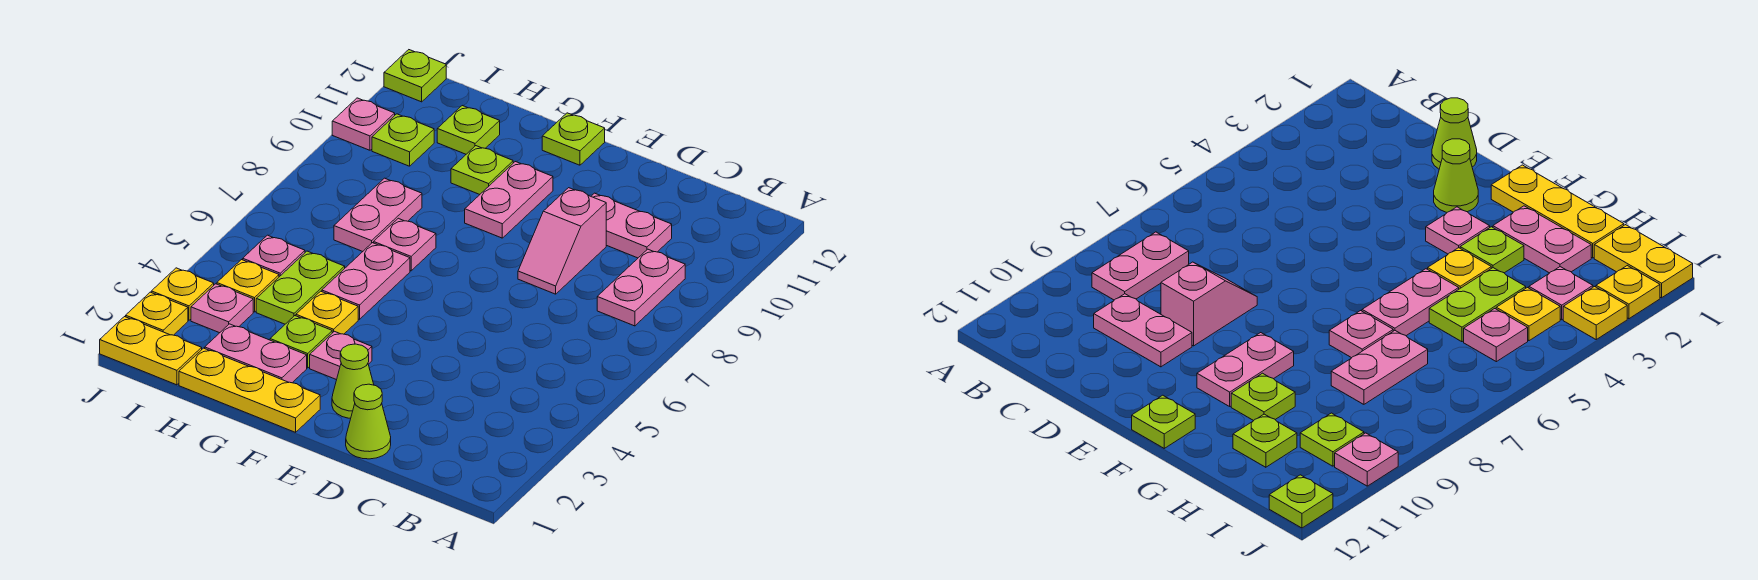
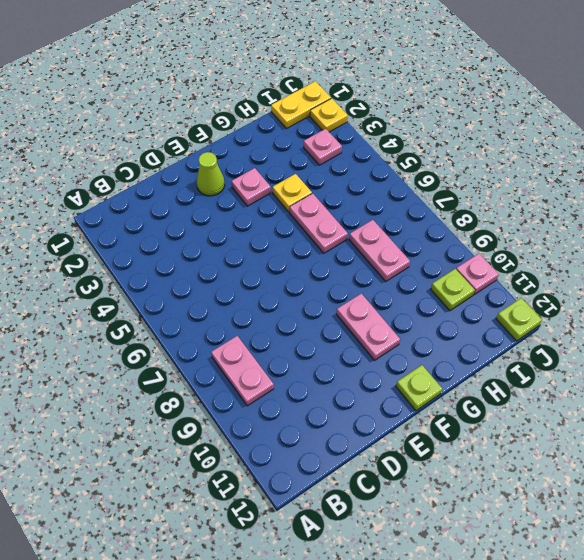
none -> pink 1x2 plate [591,193,672,258]
none -> lime 1x1 cone [346,384,391,459]
none -> pink 1x2 slope [518,188,606,294]

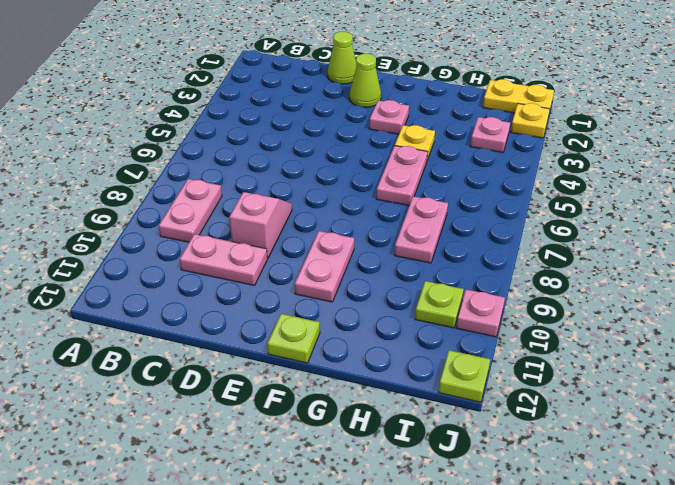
none -> yellow 1x3 plate [179,348,320,432]
none -> pink 1x2 plate [205,324,307,383]
none -> lime 1x1 plate [270,316,332,368]

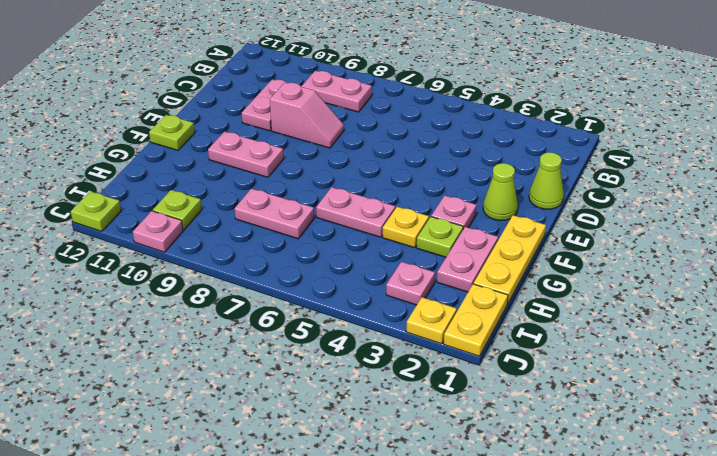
none -> pink 1x1 plate [374,218,436,271]
none -> lime 1x1 plate [451,146,513,194]
none -> lime 1x2 plate [256,251,345,324]

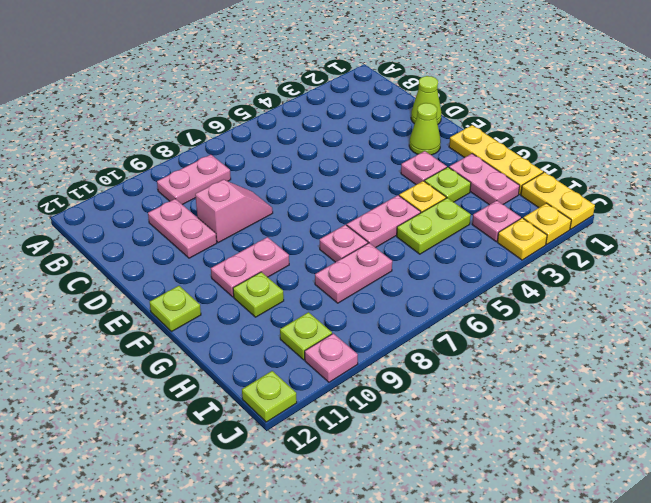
none -> lime 1x1 plate [437,106,500,154]
none -> yellow 1x1 plate [217,260,279,312]
none -> pink 1x1 plate [243,235,305,277]

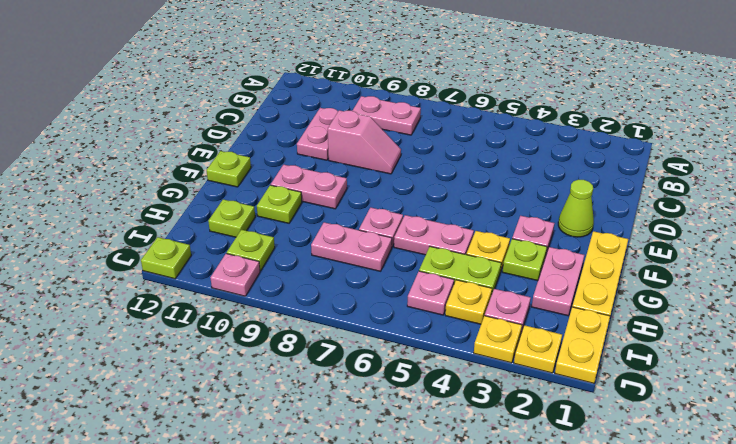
none -> lime 1x1 cone [346,384,391,459]

